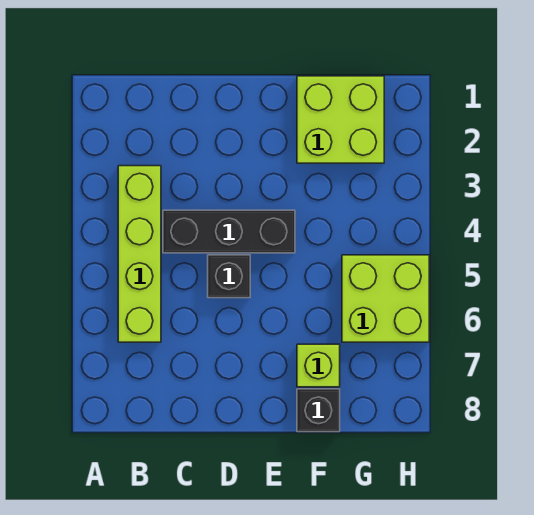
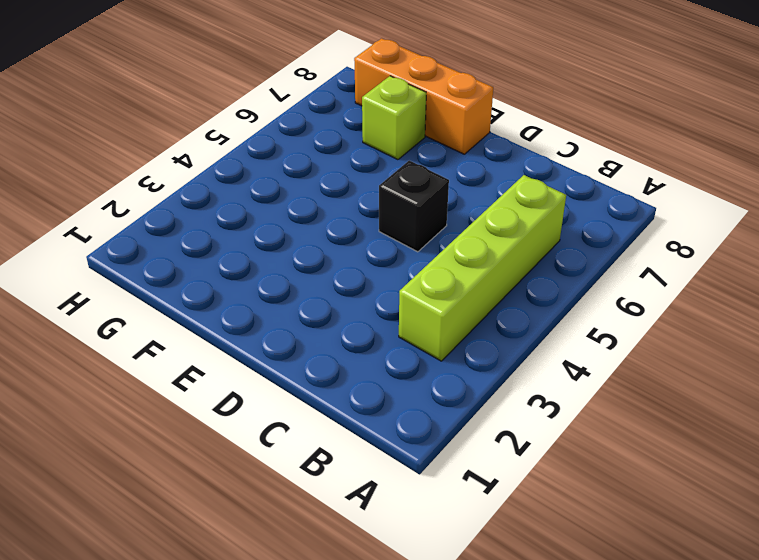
orange 1x3 brick [354,38,493,154] -> black 1x1 brick [297,389,340,432]
none -> black 1x3 brick [163,210,295,253]
none -> lime 2x2 brick [297,76,384,163]

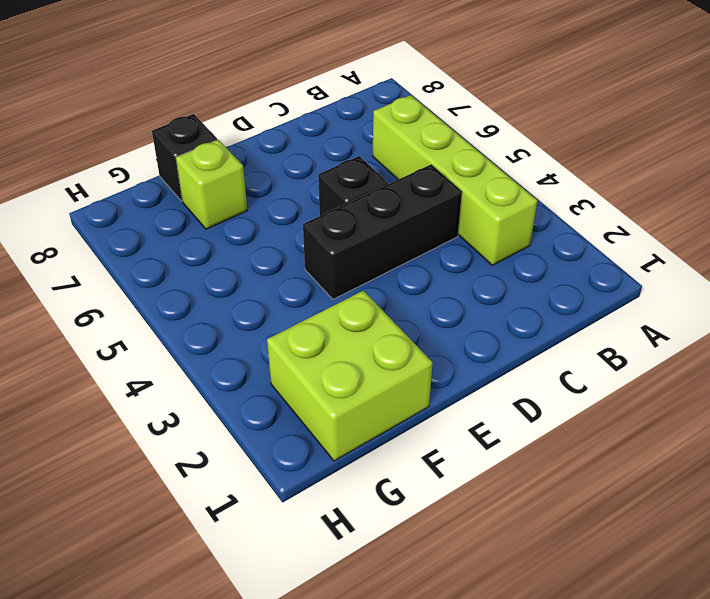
none -> lime 2x2 brick [342,255,429,342]

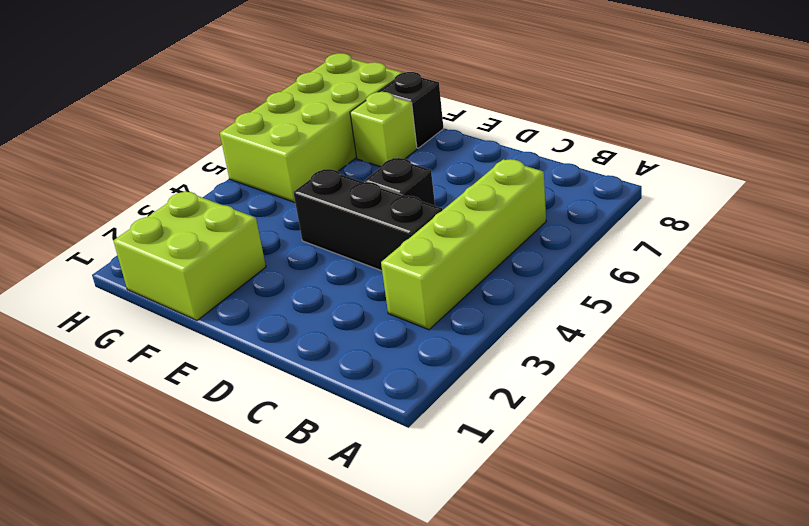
lime 2x4 brick [220,53,403,202] -> lime 2x2 brick [342,255,429,342]

